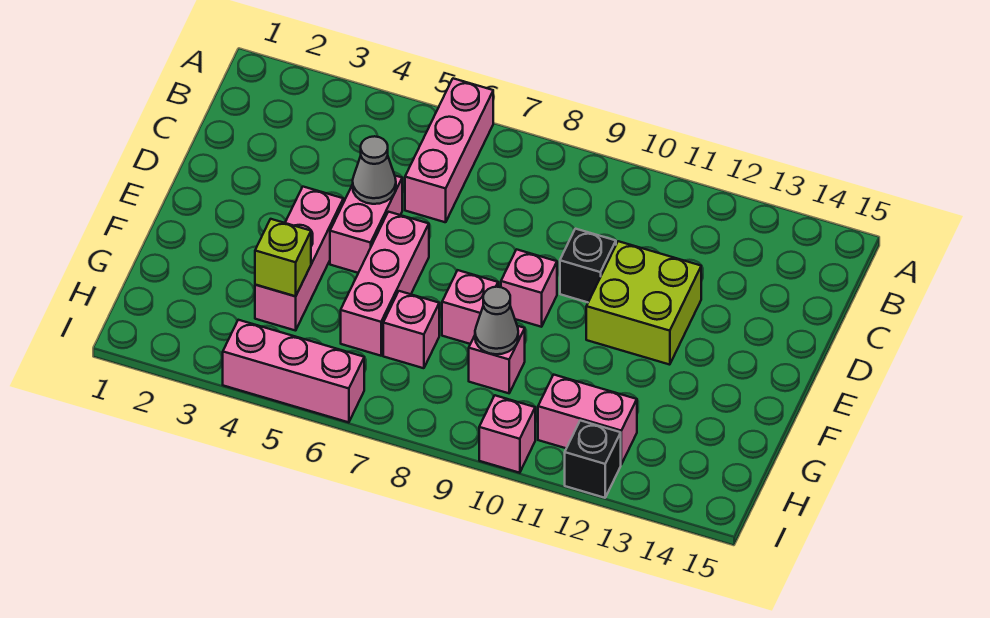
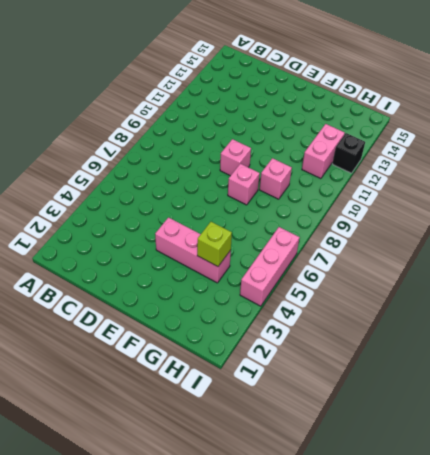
none -> pink 1x3 brick [405,78,493,222]
none -> pink 1x2 brick [330,176,402,273]
none -> black 1x1 brick [560,229,616,302]

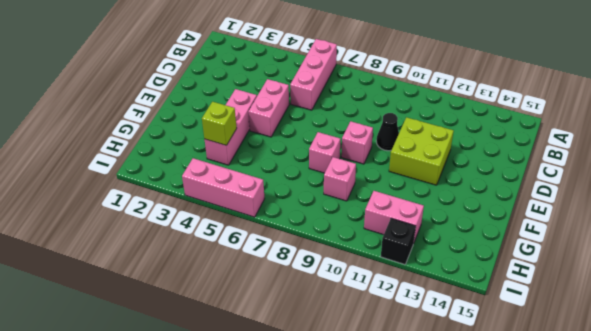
black 1x1 cone [376,113,399,151] -> black 1x1 brick [560,229,616,302]
none -> pink 1x3 brick [341,212,429,356]
none -> pink 1x1 brick [383,291,439,368]
none -> pink 1x1 brick [479,395,535,473]

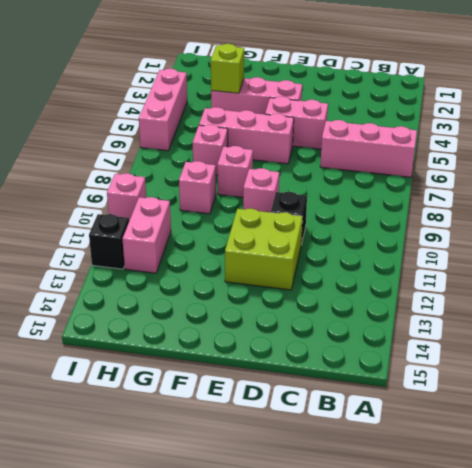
none -> grey 1x1 cone [353,136,396,204]
none -> grey 1x1 cone [475,287,518,354]

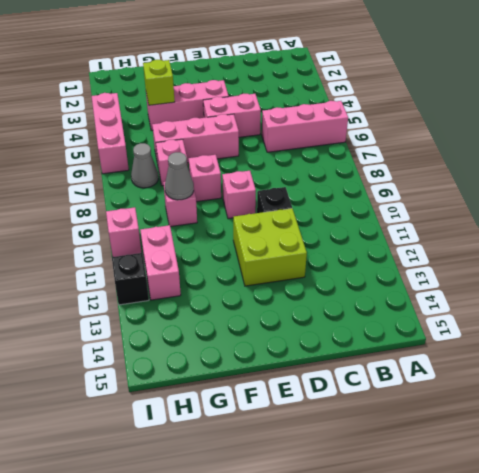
grey 1x1 cone [131,143,158,188] -> grey 1x1 cone moved to [353,136,396,204]

